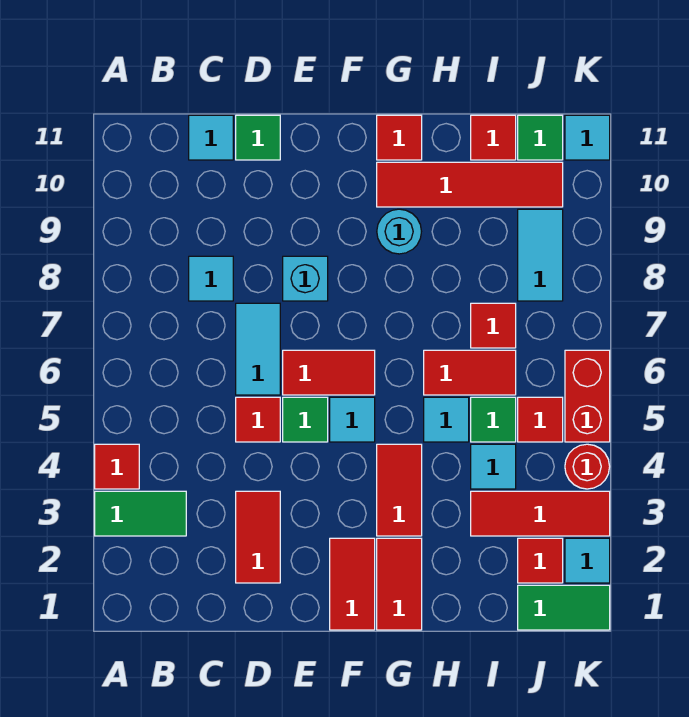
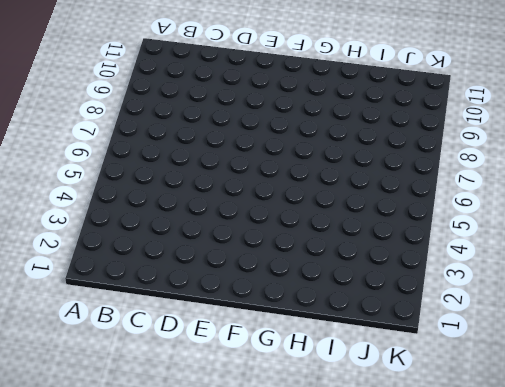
none -> green 1x2 tile [95,491,186,536]
none -> red 1x1 tile [95,444,139,489]
none -> cyan 1x1 tile [189,256,233,301]
none -> cyan 1x1 tile [189,115,233,160]

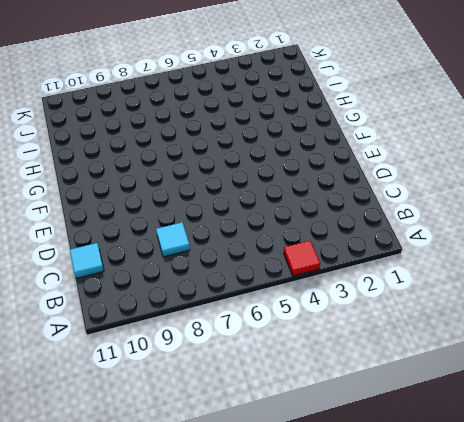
none -> green 1x2 tile [95,491,186,536]
none -> red 1x2 tile [236,491,280,583]
none -> red 1x1 tile [236,397,280,442]
none -> cyan 1x2 tile [236,303,280,395]

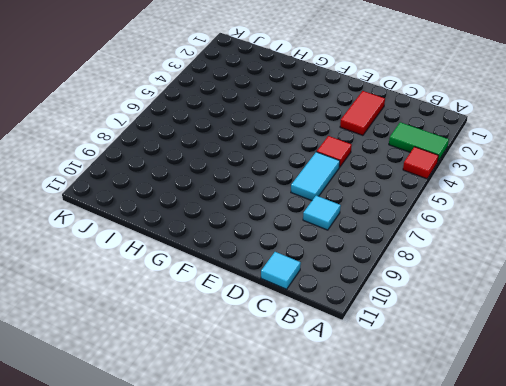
none -> green 1x1 tile [236,115,280,160]
none -> green 1x1 tile [283,397,328,442]
none -> red 1x2 tile [283,350,375,395]
none -> cyan 1x1 brick [283,256,328,301]

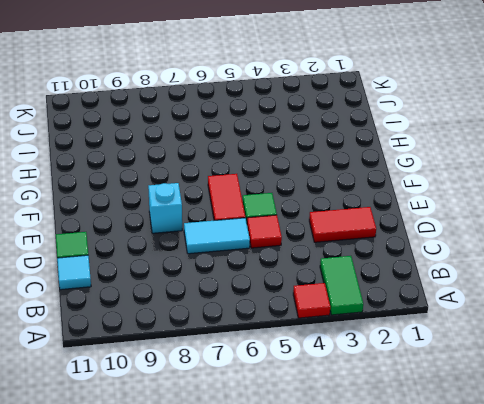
none -> cyan 1x1 tile [189,256,233,301]
none -> red 1x2 tile [330,538,375,630]
none -> cyan 1x1 tile [330,397,375,442]
none -> red 1x2 tile [377,538,422,630]

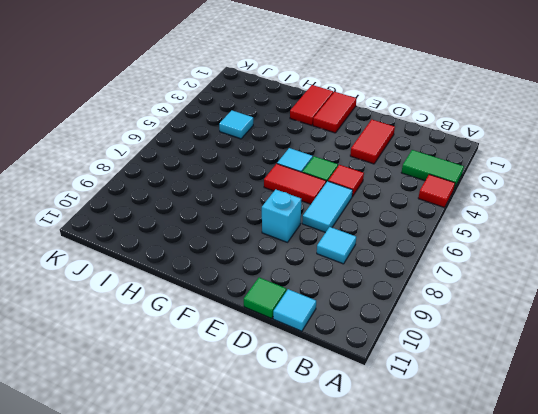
none -> red 1x2 tile [377,444,422,536]
none -> cyan 1x1 round brick [377,209,421,254]
none -> red 1x4 tile [377,162,563,207]
none -> red 1x1 tile [377,115,422,160]

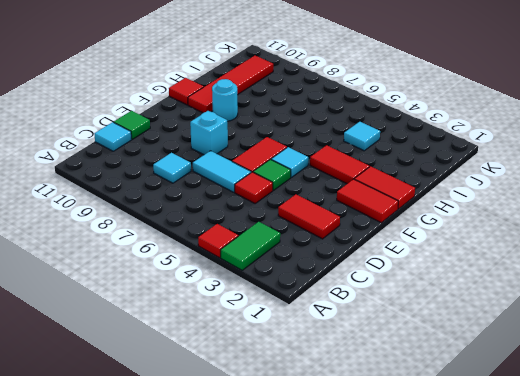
none -> cyan 1x1 tile [424,397,469,442]
none -> red 1x2 tile [424,350,516,395]
none -> red 1x3 tile [471,491,610,536]
none -> green 1x1 tile [471,397,516,442]

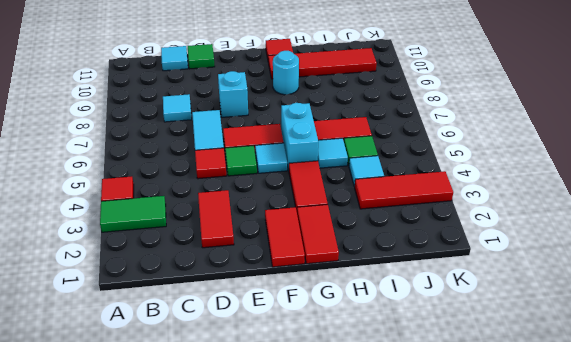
cyan 1x2 brick [281,103,318,169] -> none
none -> red 1x1 tile [471,303,516,348]
none -> red 1x1 tile [471,115,516,160]
none -> green 1x2 tile [518,585,610,630]
none -> red 1x1 tile [518,538,563,583]

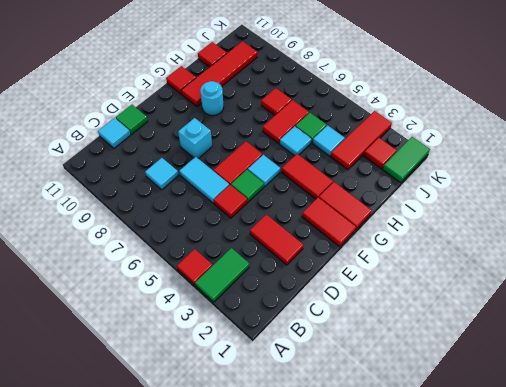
none -> red 1x1 tile [518,397,563,442]
none -> cyan 1x2 tile [518,209,563,301]
none -> green 1x1 tile [518,115,563,160]
none -> cyan 1x1 tile [565,538,610,583]

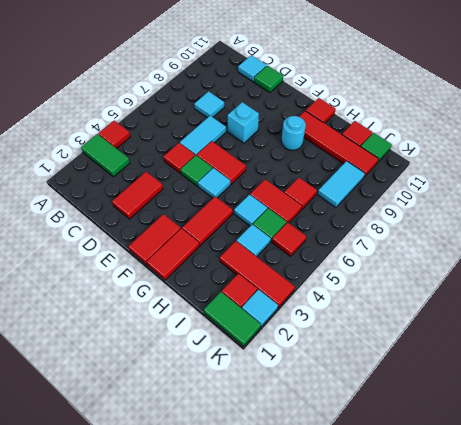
none -> red 1x1 round brick [565,444,610,489]
none -> red 1x2 brick [565,350,610,442]
none -> cyan 1x1 tile [565,115,610,160]

